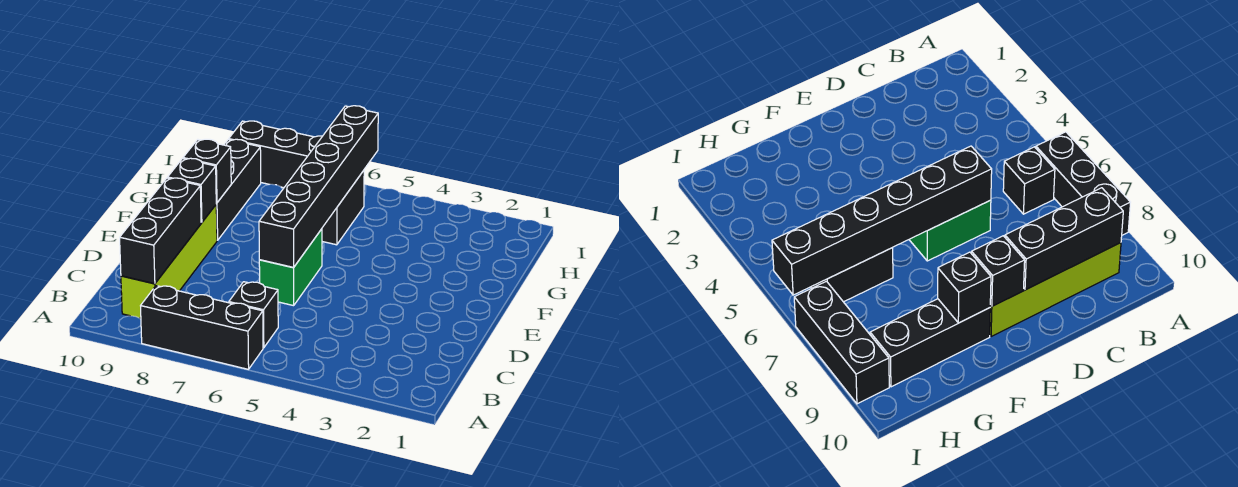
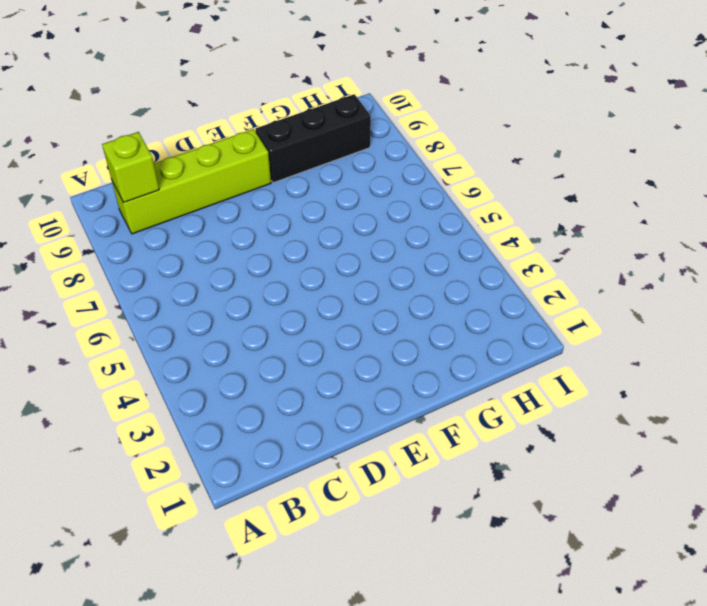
lime 1x1 brick [102,132,159,202] -> black 1x3 brick [120,178,201,284]
none -> black 1x3 brick [141,286,263,369]
none -> black 1x1 brick [229,282,278,348]

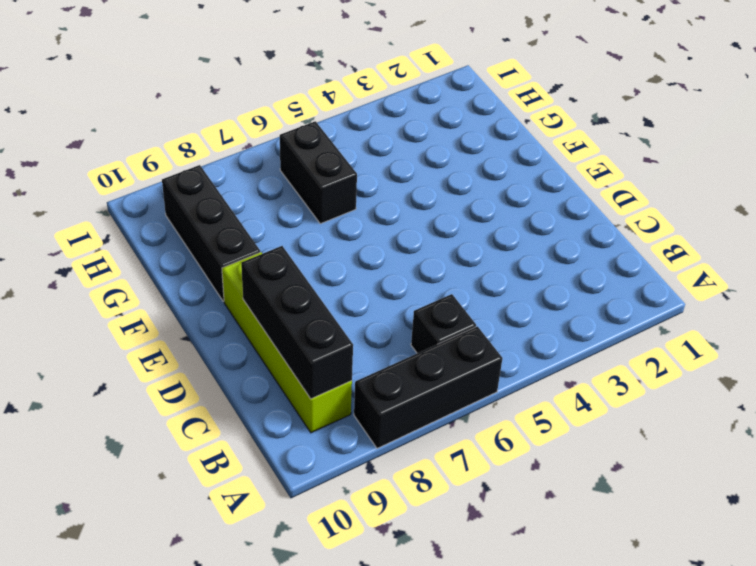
none -> green 1x2 brick [259,229,322,306]
none -> black 1x3 brick [229,121,322,188]

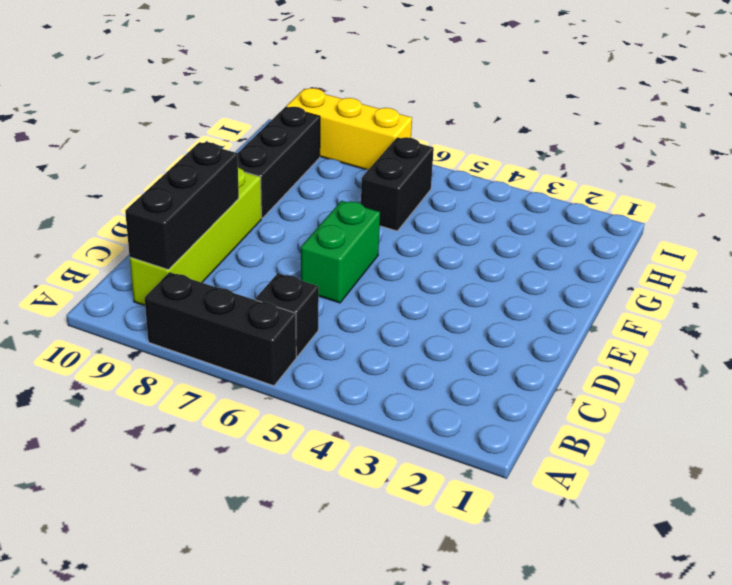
yellow 1x3 brick [286,88,412,170] -> black 1x3 brick [229,121,322,188]
none -> black 1x6 brick [259,106,378,267]
none -> black 1x1 brick [168,158,216,222]

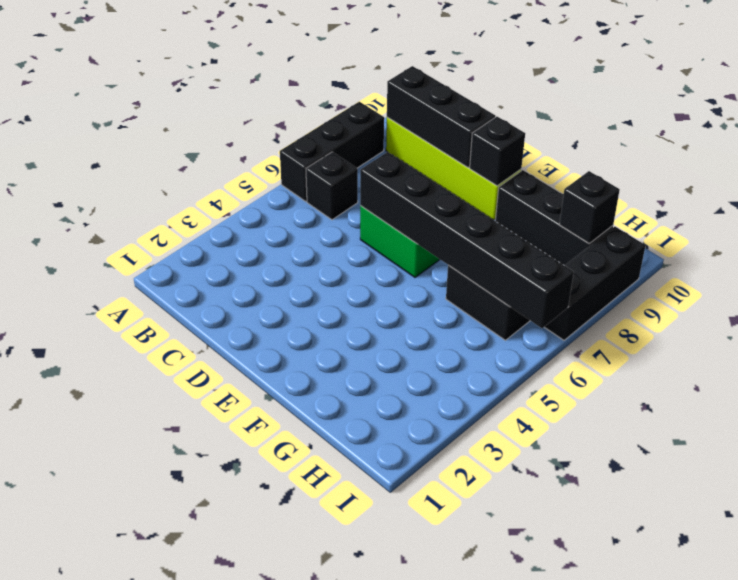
black 1x1 brick [559,171,620,244] -> black 1x1 brick moved to [183,139,231,203]

